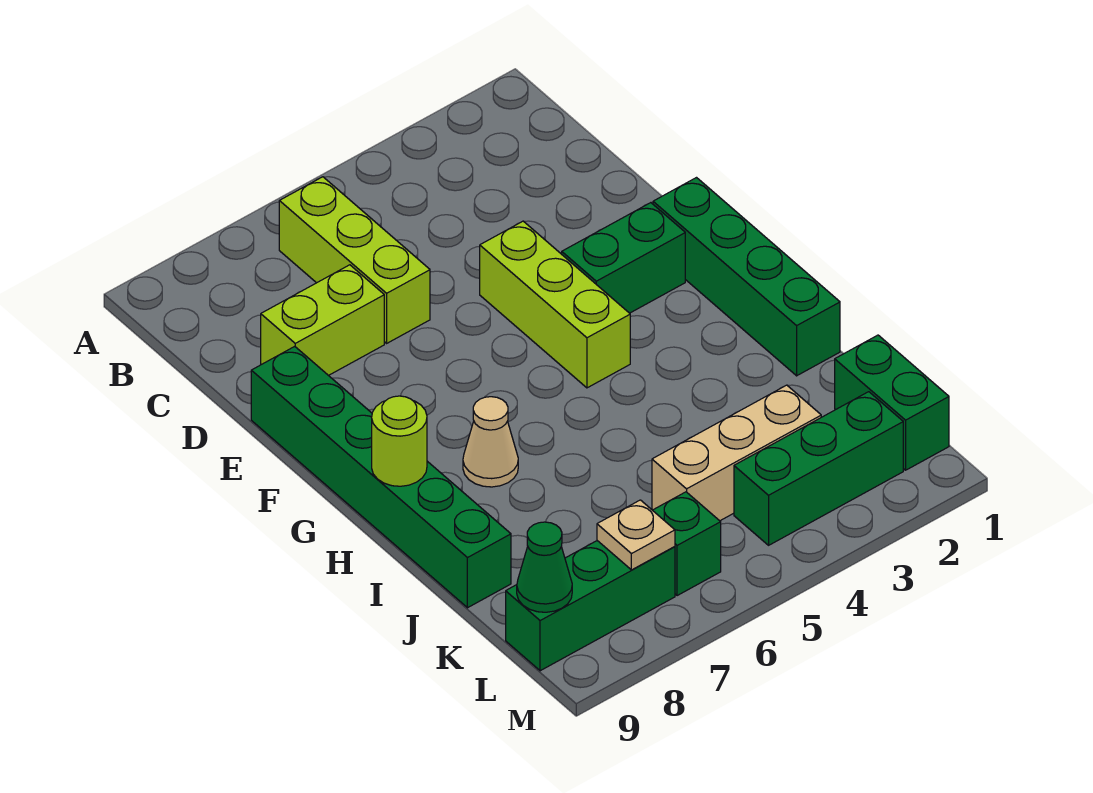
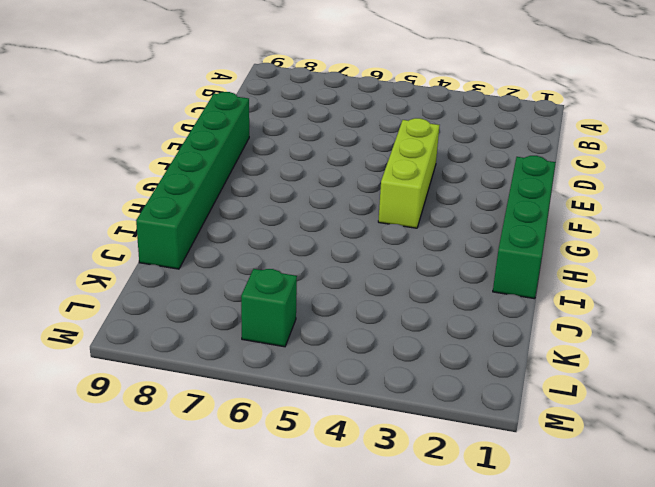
none -> lime 1x3 brick [279,177,430,343]
none -> lime 1x2 brick [261,265,384,376]
none -> green 1x2 brick [562,203,685,313]

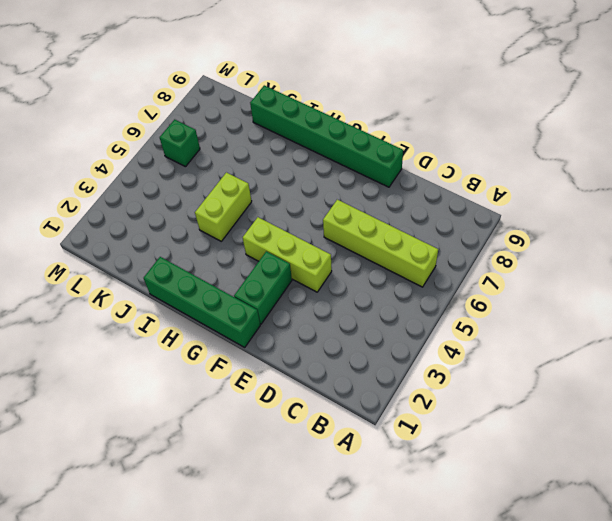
lime 1x4 brick [323,200,438,287] -> lime 1x3 brick [279,177,430,343]
lime 1x2 brick [195,172,252,241] -> lime 1x2 brick moved to [261,265,384,376]
none -> tan 1x1 cone [463,397,518,487]
none -> green 1x2 brick [835,335,949,470]
none -> tan 1x3 brick [652,385,821,521]

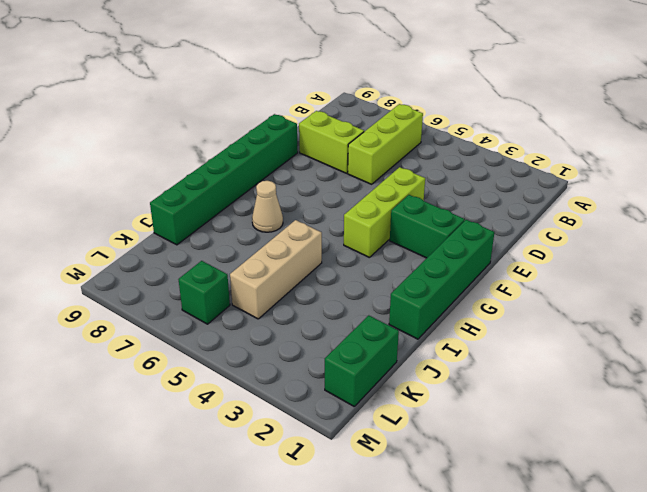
tan 1x3 brick [230,220,322,319] -> tan 1x3 brick turned to [652,385,821,521]
none -> green 1x3 brick [734,392,903,545]
none -> green 1x3 brick [506,541,675,671]
none -> lime 1x1 round brick [372,396,427,486]

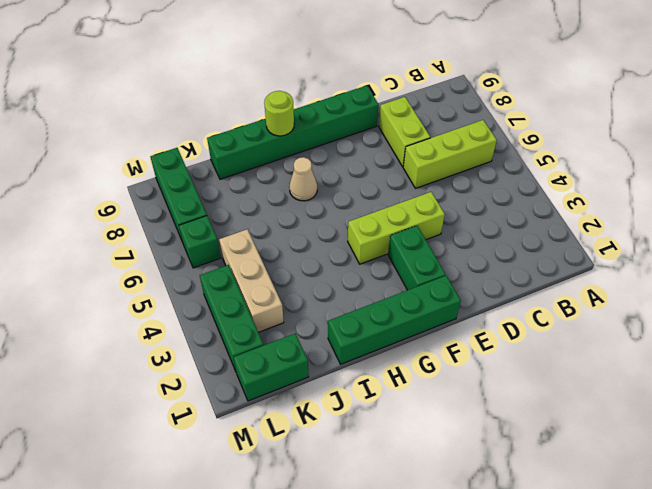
none -> tan 1x1 plate [597,500,675,570]
none -> green 1x1 cone [517,522,572,612]

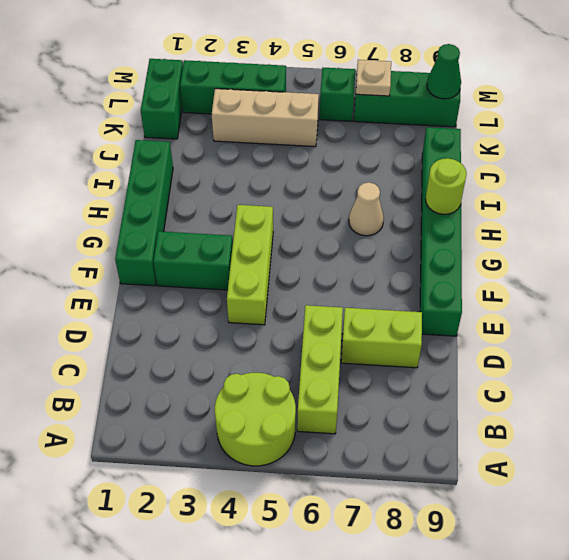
lime 2x2 round brick [215,373,296,466] -> none

